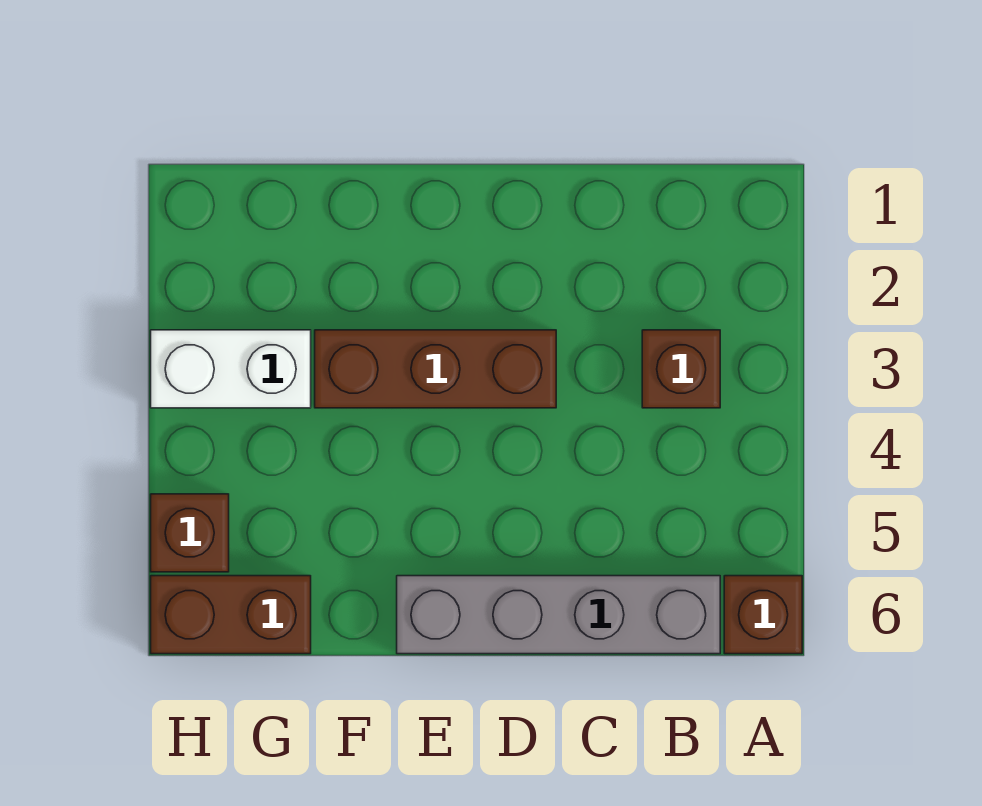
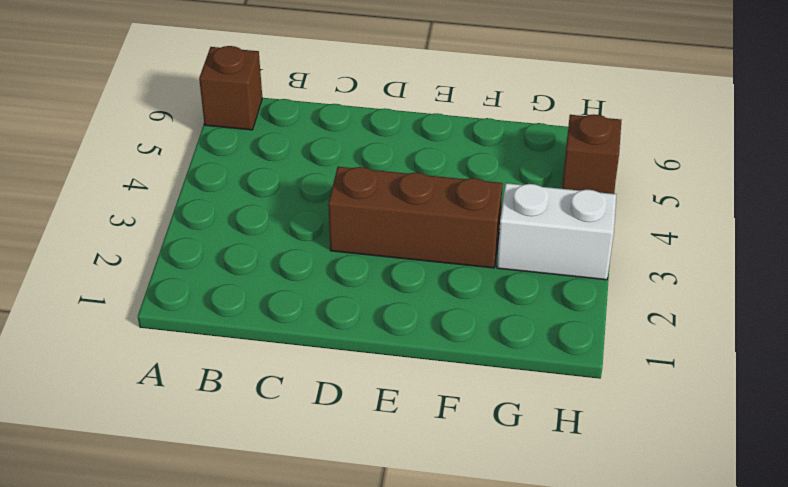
none -> brown 1x1 brick [642,330,720,408]
none -> grey 1x4 brick [397,576,720,654]

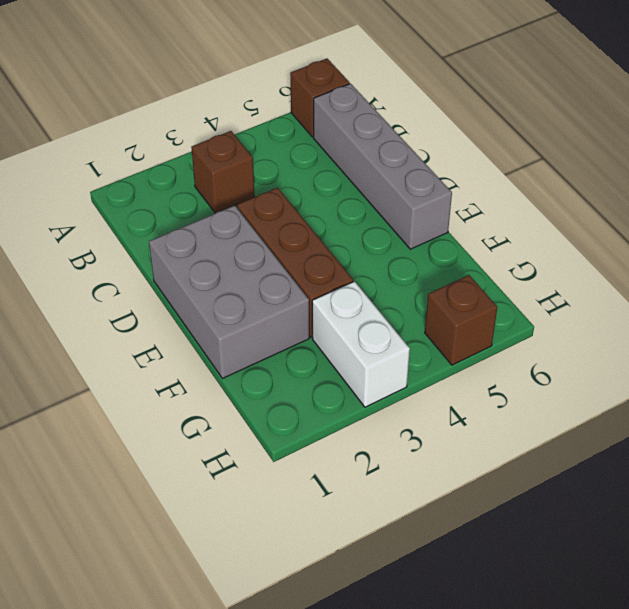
grey 2x3 brick [149,205,309,378] -> none
none -> brown 1x2 brick [151,576,311,654]

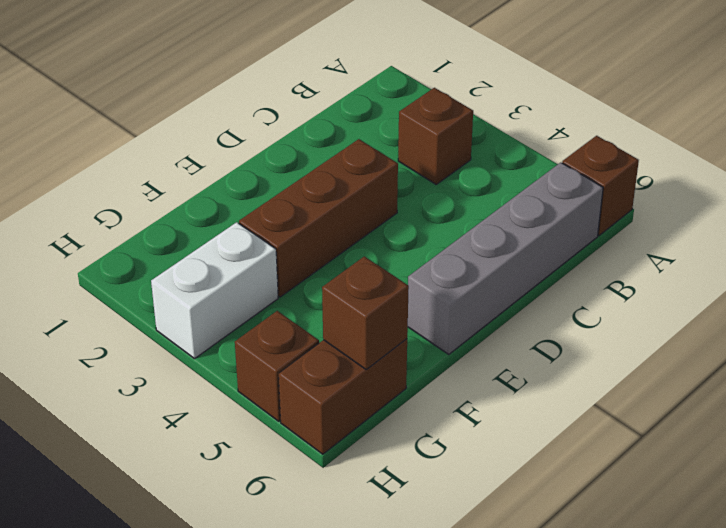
brown 1x1 brick [322,256,409,369] -> none

